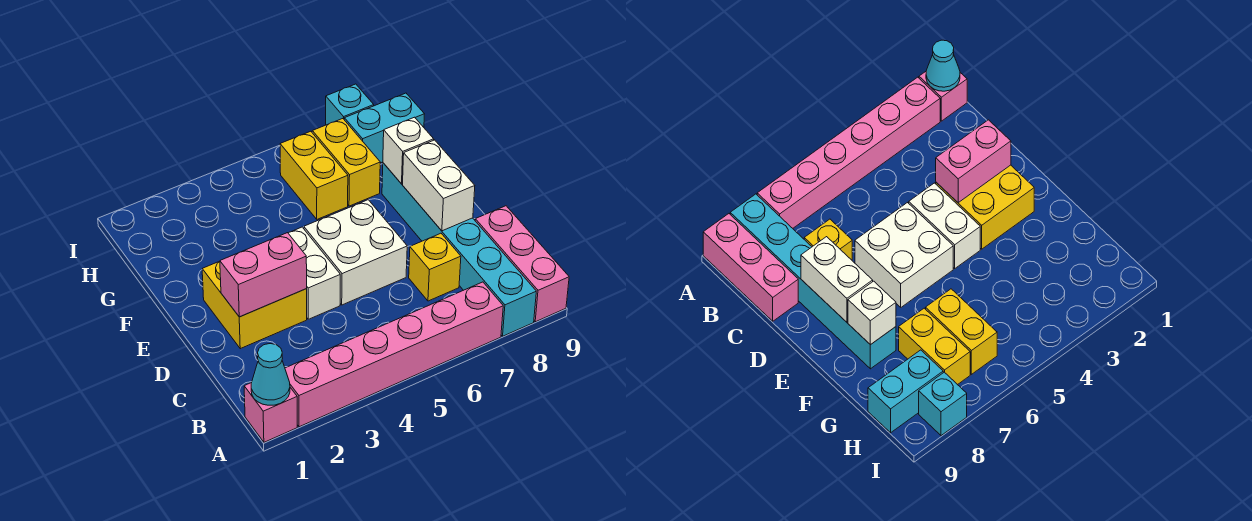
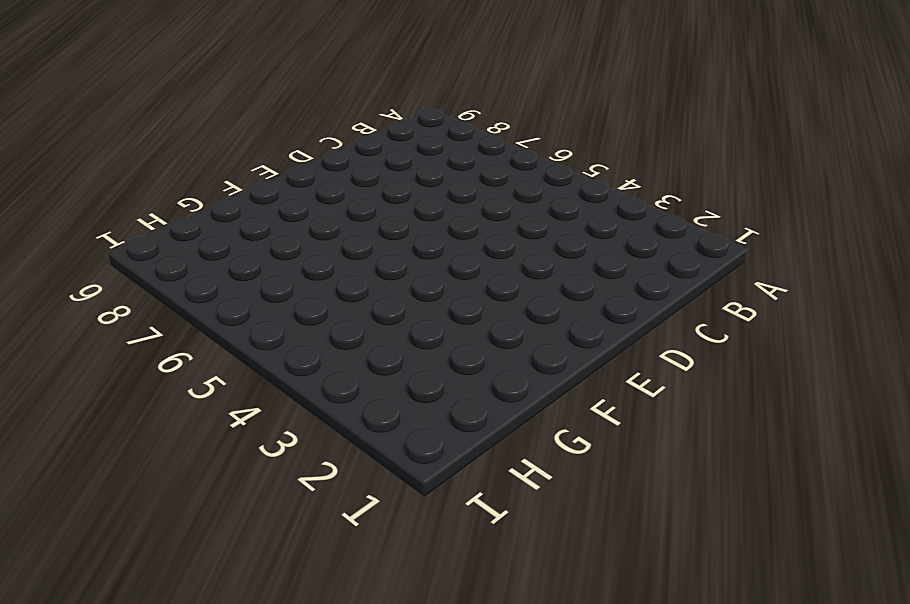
none -> pink 1x1 brick [244,383,297,442]
none -> pink 1x6 brick [285,282,503,427]
none -> cyan 1x6 brick [382,163,536,336]

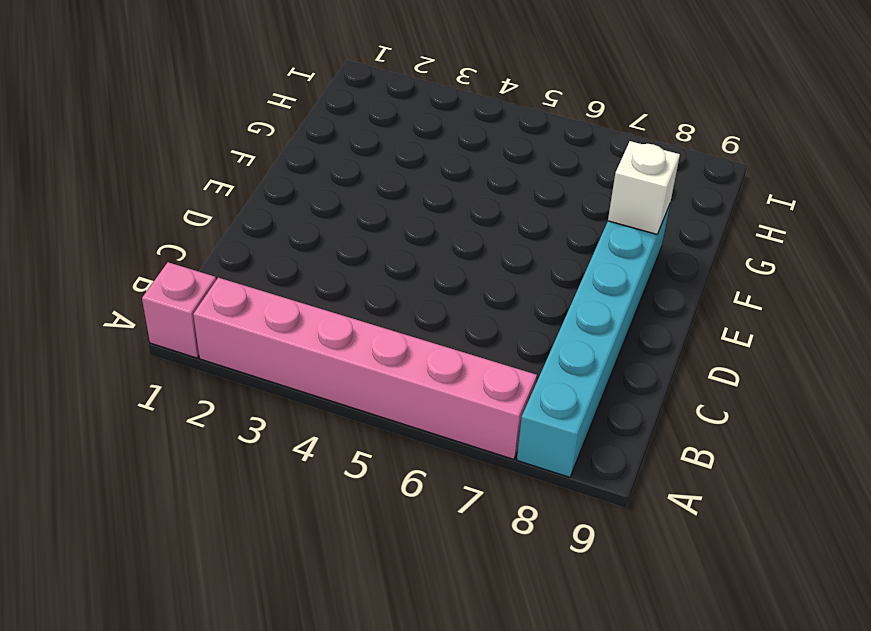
none -> pink 1x3 brick [475,206,569,322]
none -> yellow 1x1 brick [409,233,461,301]
none -> yellow 2x2 brick [202,261,307,349]

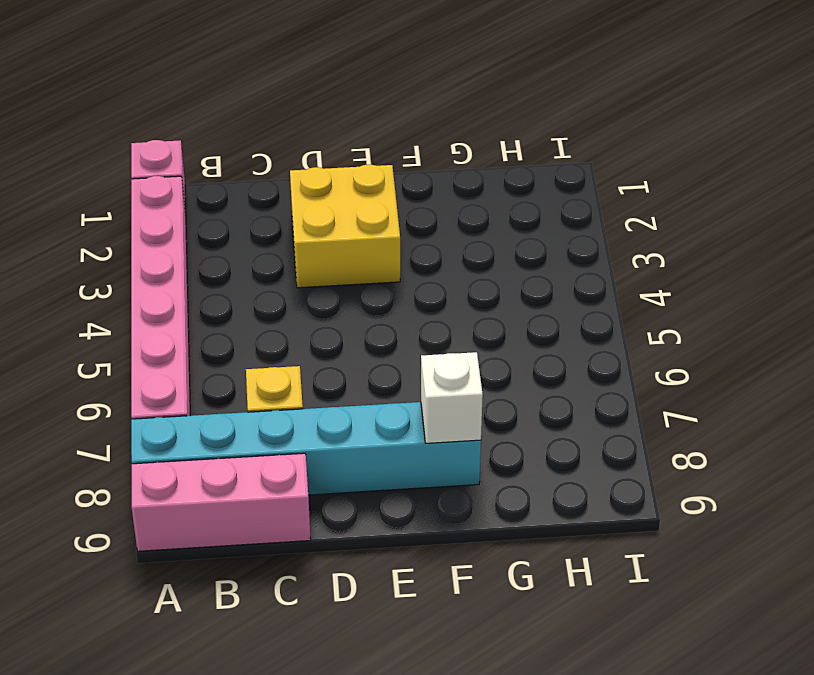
none -> white 1x2 brick [288,227,340,319]
none -> white 2x2 brick [304,200,407,305]
none -> yellow 1x2 brick [280,131,348,219]

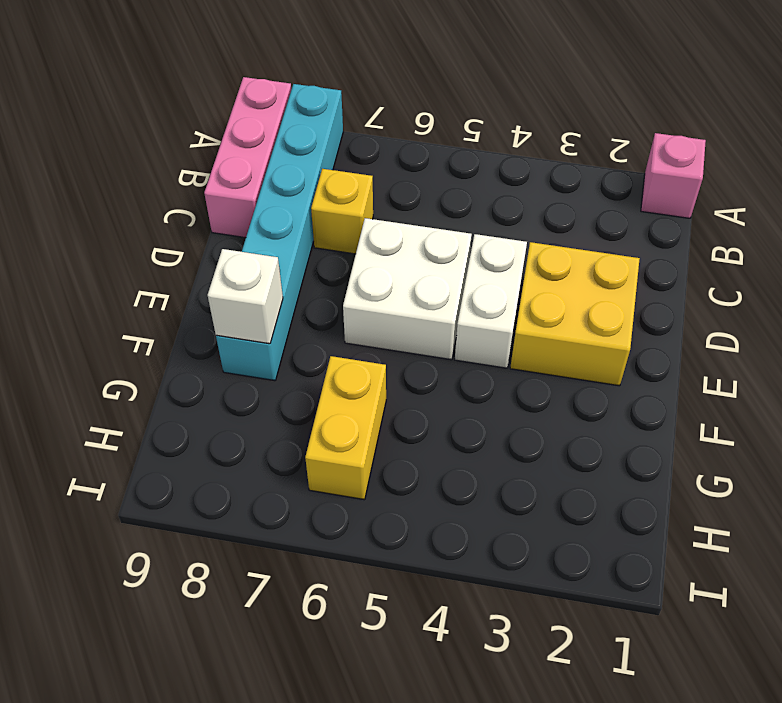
none -> pink 1x6 brick [285,282,503,427]
none -> yellow 1x2 brick [312,119,380,206]
none -> cyan 1x2 brick [344,93,424,163]

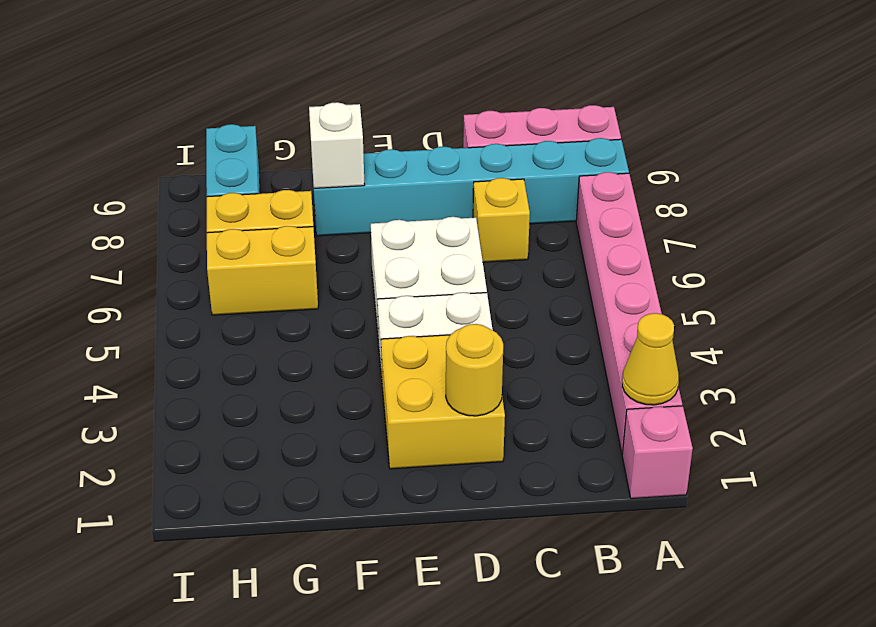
yellow 1x1 cone [622,313,679,405] -> none
yellow 1x1 round brick [446,324,503,416] -> pink 1x2 brick [220,233,307,317]
none -> cyan 1x1 brick [326,84,374,125]
none -> cyan 1x1 cone [251,344,290,405]
none -> white 1x2 brick [403,140,475,231]

